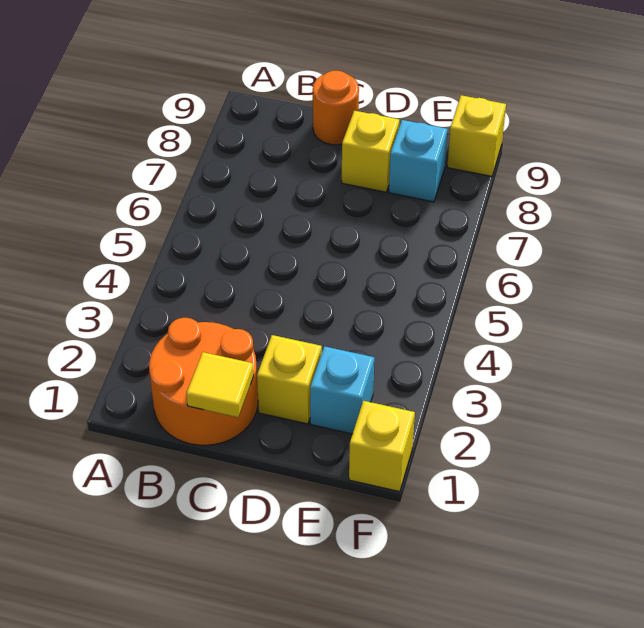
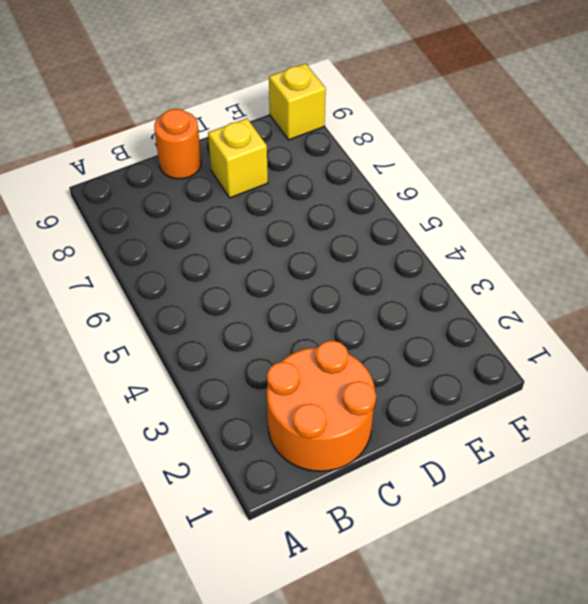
none -> yellow 1x1 brick [257,335,322,424]
none -> cyan 1x1 brick [310,346,374,434]

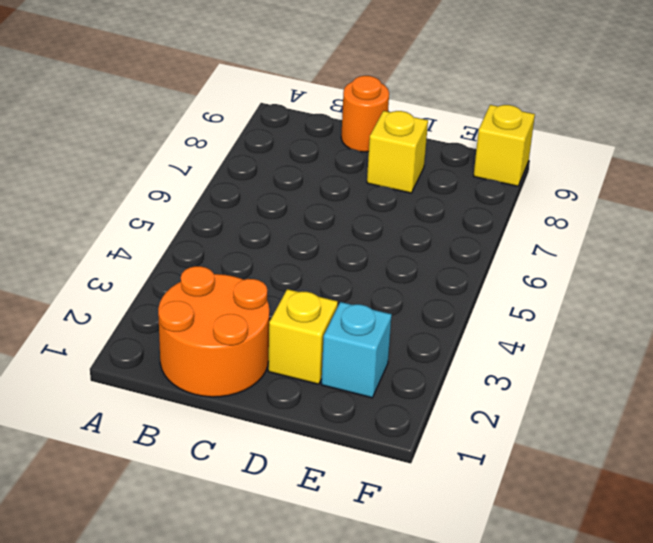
none -> cyan 1x1 brick [389,120,447,202]
none -> yellow 1x1 brick [349,401,415,492]

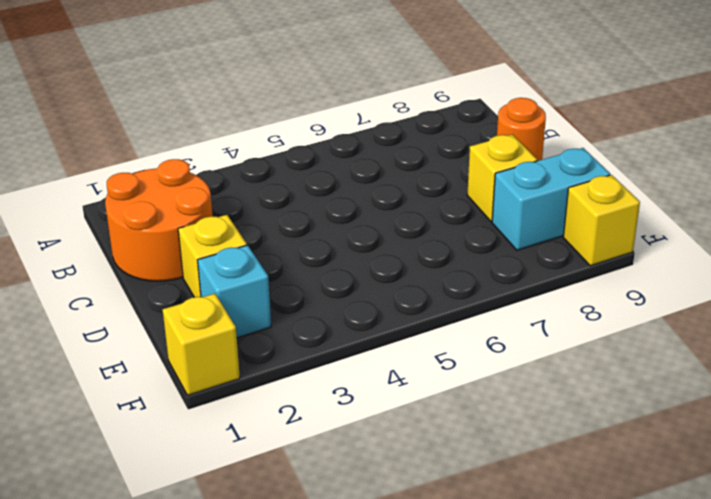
cyan 1x2 brick [492,148,610,250] -> cyan 1x1 brick [389,120,447,202]
none -> yellow 1x1 tile [186,352,254,417]

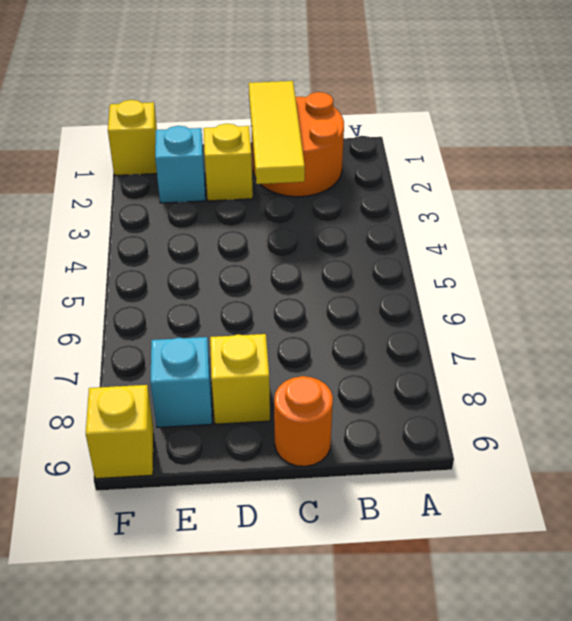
yellow 1x3 tile [249,81,305,184] -> yellow 1x1 tile [186,352,254,417]

